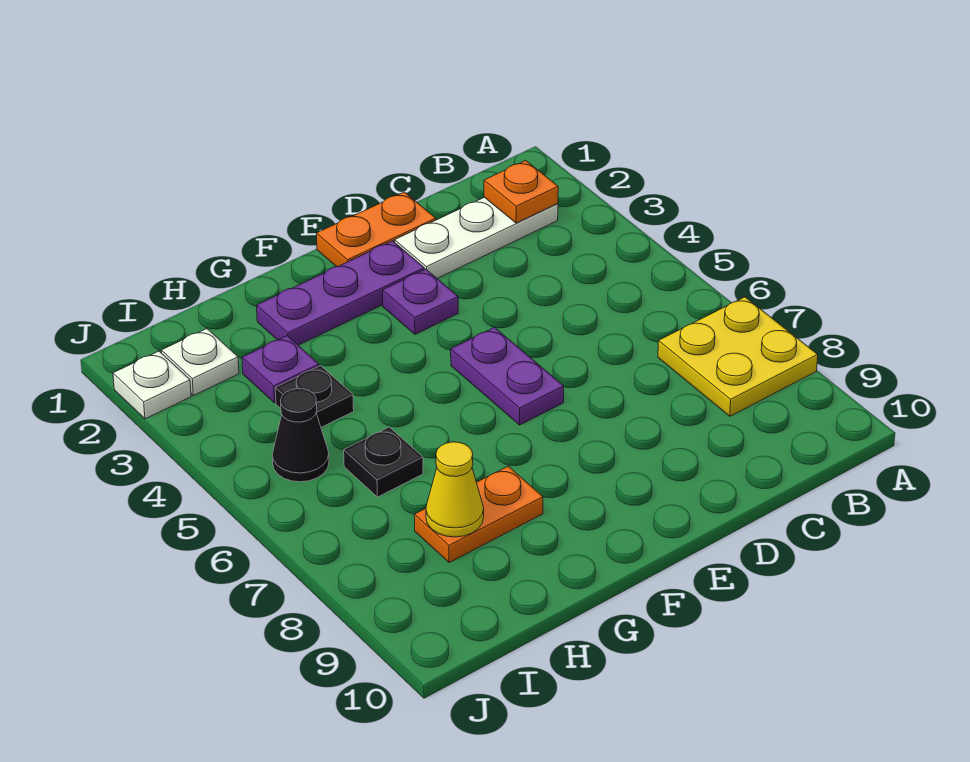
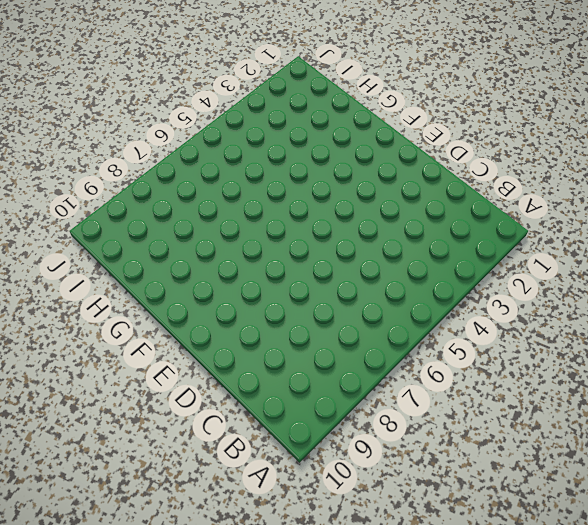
none -> yellow 2x2 plate [658,297,818,416]
none -> white 1x3 plate [395,197,558,278]
none -> orange 1x2 plate [316,192,436,267]

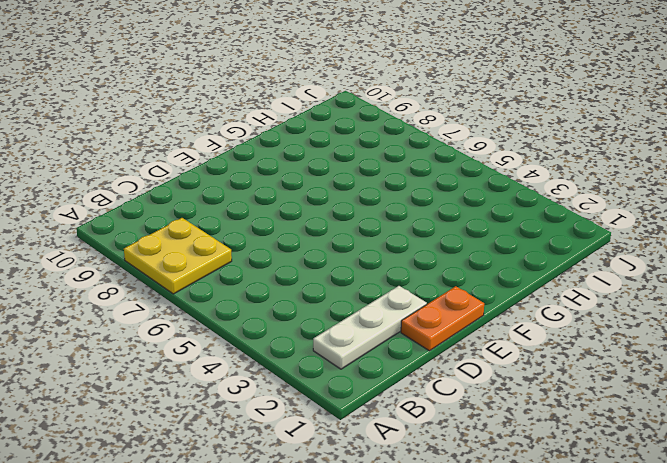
none -> purple 1x3 plate [257,241,424,345]
none -> purple 1x1 plate [383,269,458,334]
none -> purple 1x2 plate [451,327,564,425]

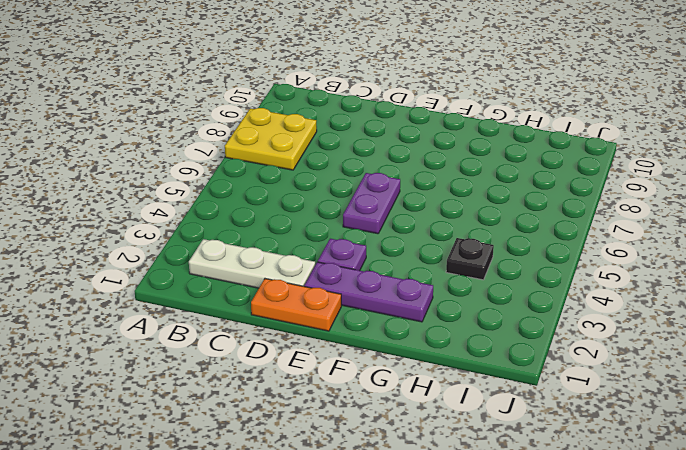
none -> orange 1x2 plate [414,466,543,562]
none -> purple 1x1 plate [242,336,319,403]
none -> black 1x1 plate [344,427,423,497]

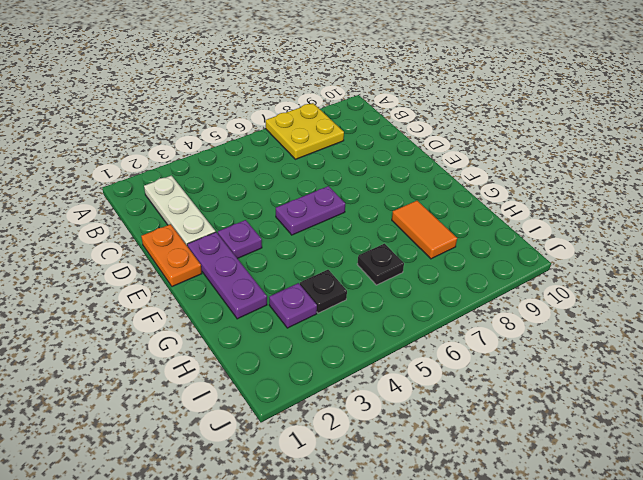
orange 1x2 tile [392,201,457,259] -> orange 1x2 plate [414,466,543,562]
none -> white 1x1 plate [161,329,239,396]
none -> black 1x1 cone [272,389,329,482]
none -> white 1x1 plate [113,351,191,419]

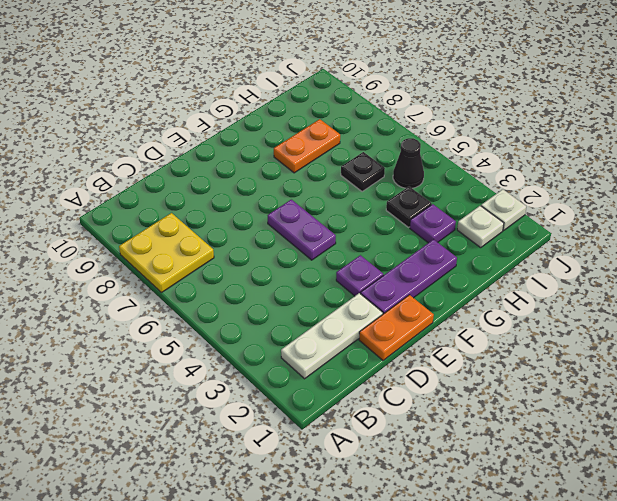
none -> orange 1x1 plate [484,161,558,223]
none -> yellow 1x1 cone [426,442,484,537]

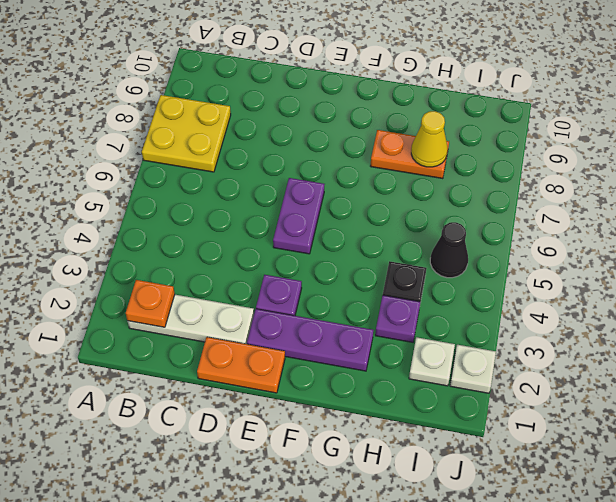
none -> black 1x1 plate [344,427,423,497]

